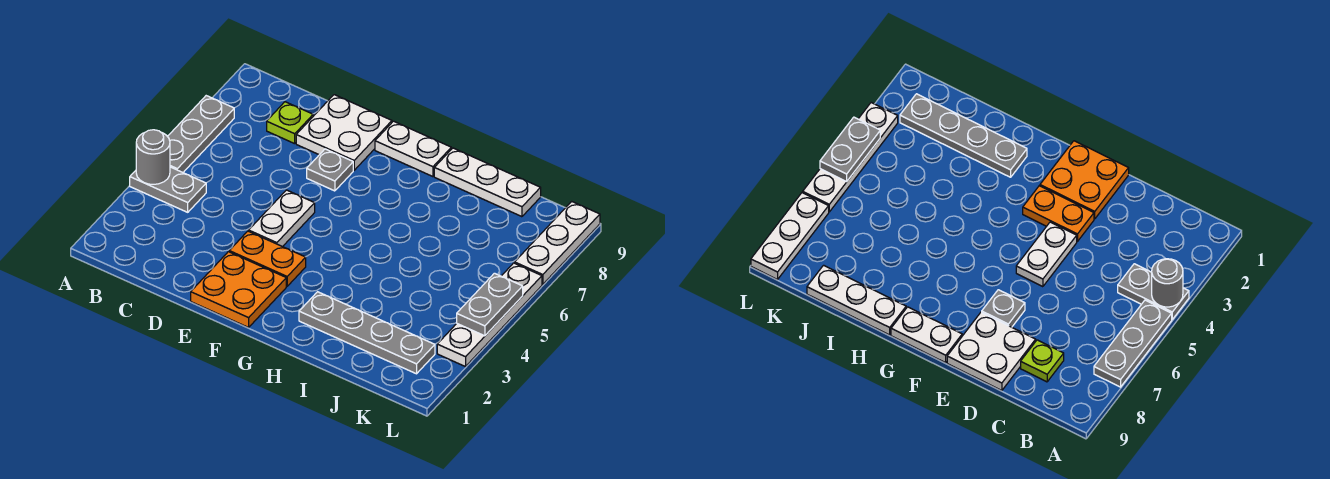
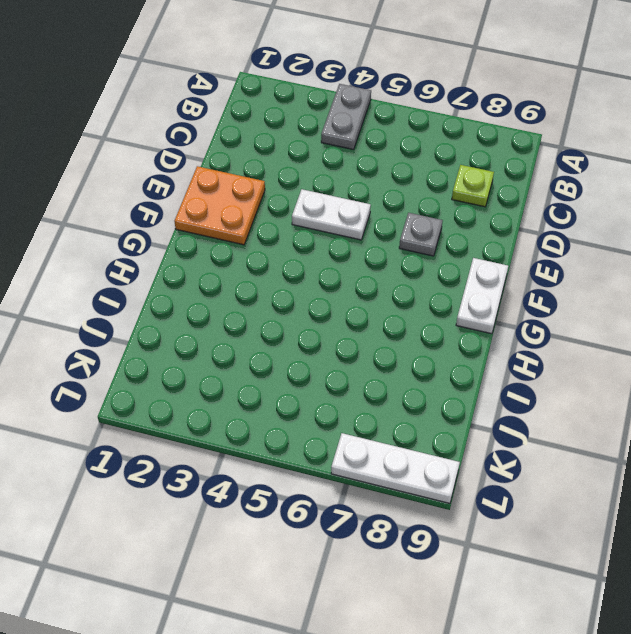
none -> grey 1x3 plate [168,96,234,172]
none -> white 2x2 plate [296,95,392,170]
none -> orange 1x2 plate [229,231,306,286]

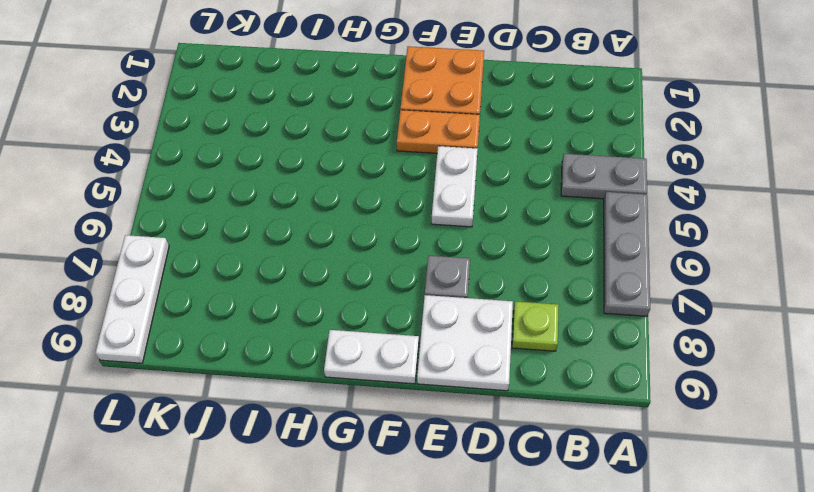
none -> grey 1x4 plate [299,292,435,374]
none -> white 1x3 plate [434,148,541,217]
none -> white 1x4 plate [437,263,542,367]

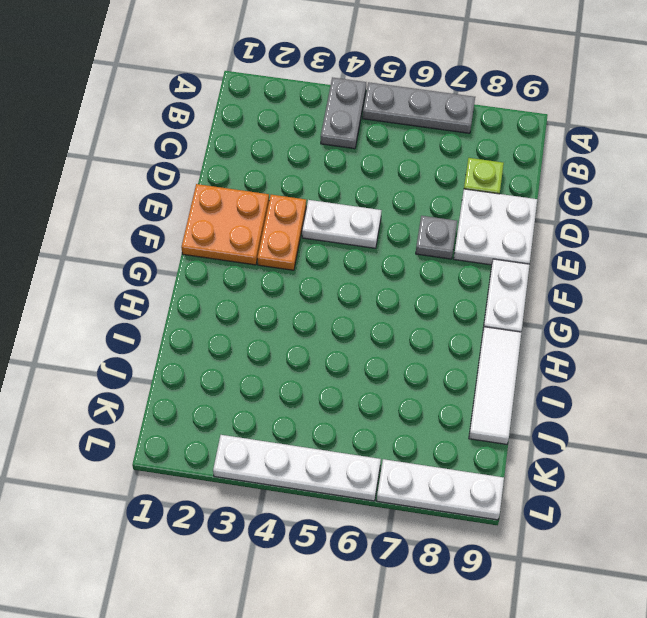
white 1x3 tile [469,327,522,444] -> white 1x3 plate [434,148,541,217]
none -> grey 1x4 plate [299,292,435,374]
none -> grey 1x1 round brick [136,130,170,184]
none -> grey 1x2 plate [457,273,523,336]

